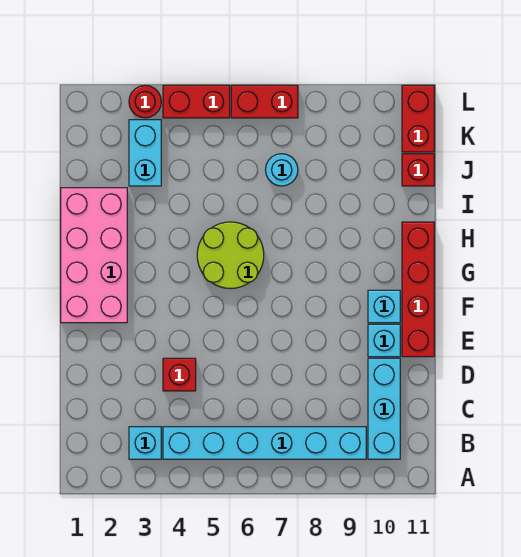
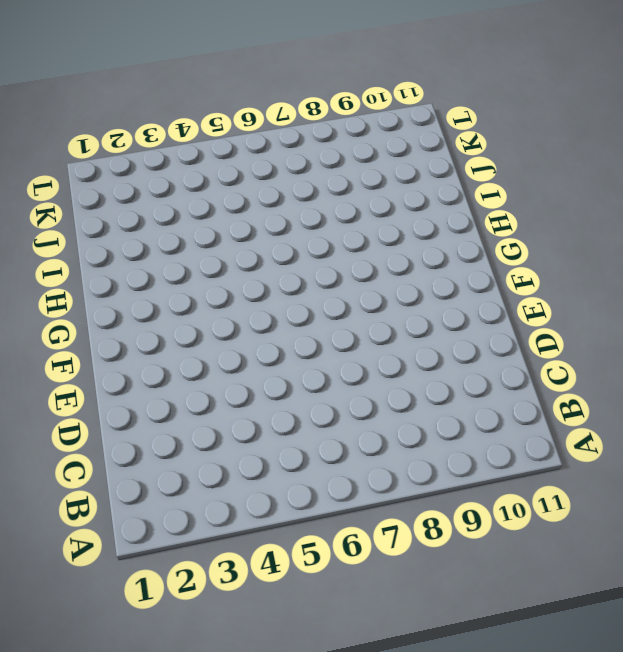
none -> cyan 1x1 brick [129,427,161,459]
none -> cyan 1x6 brick [163,427,366,459]
none -> cyan 1x3 brick [368,358,400,459]

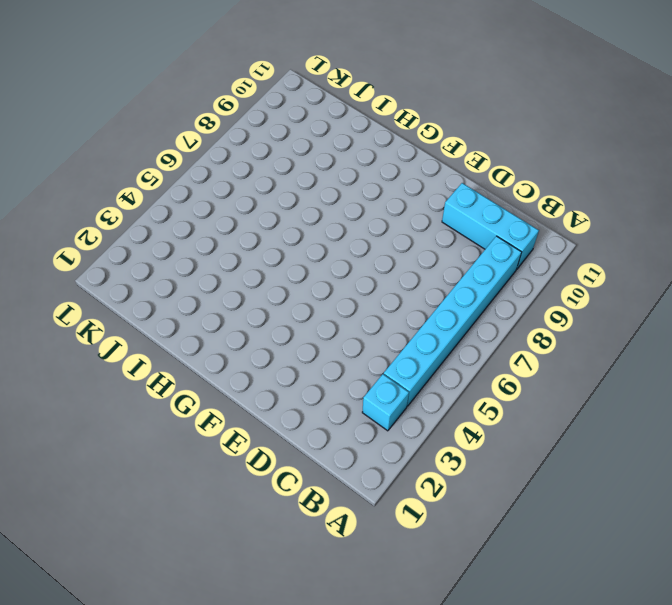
none -> red 1x1 brick [163,358,196,391]
none -> cyan 1x1 brick [368,324,400,357]
none -> red 1x4 brick [402,222,434,357]

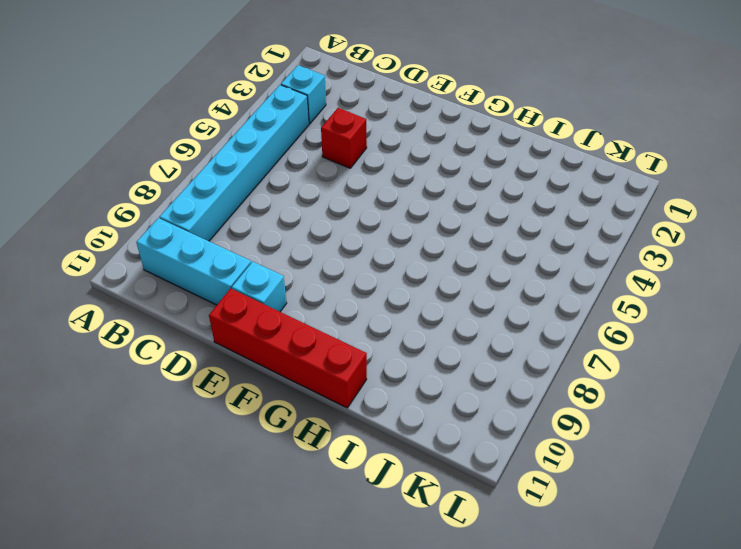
none -> pink 2x4 brick [61,188,127,323]
none -> cyan 1x1 brick [368,290,400,323]
none -> lime 2x2 round brick [197,222,264,289]

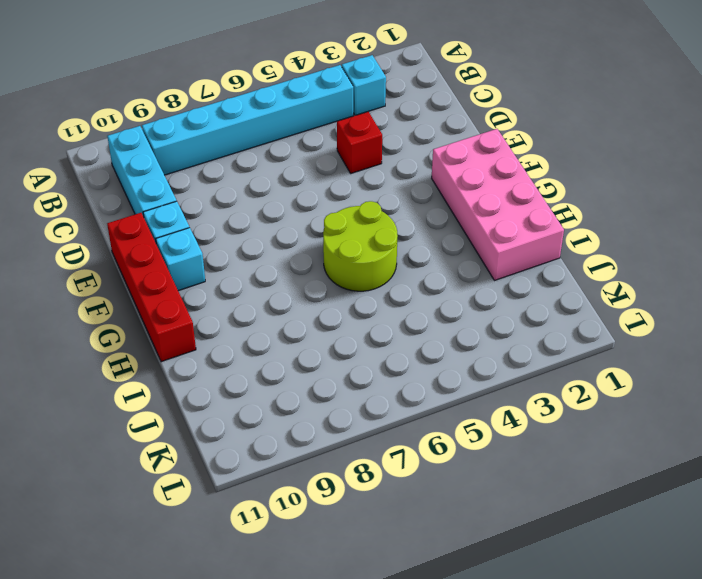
none -> cyan 1x2 brick [129,120,161,186]
none -> cyan 1x1 round brick [266,154,298,186]
none -> red 1x1 brick [402,154,434,186]

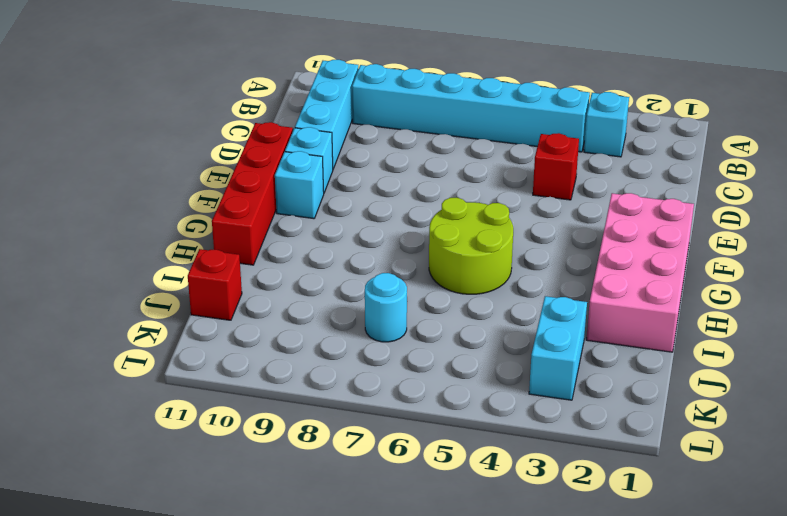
none -> red 1x2 brick [402,85,434,152]
none -> red 1x1 round brick [129,85,161,118]
none -> red 1x2 brick [163,85,230,118]

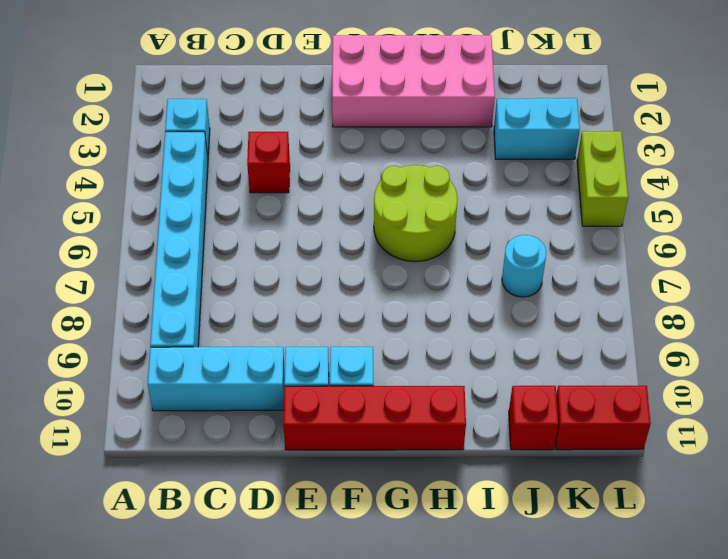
lime 1x2 brick [577,131,628,226] -> red 1x2 brick [163,85,230,118]
none -> red 1x1 round brick [129,85,161,118]
none -> red 1x2 brick [231,85,298,118]

